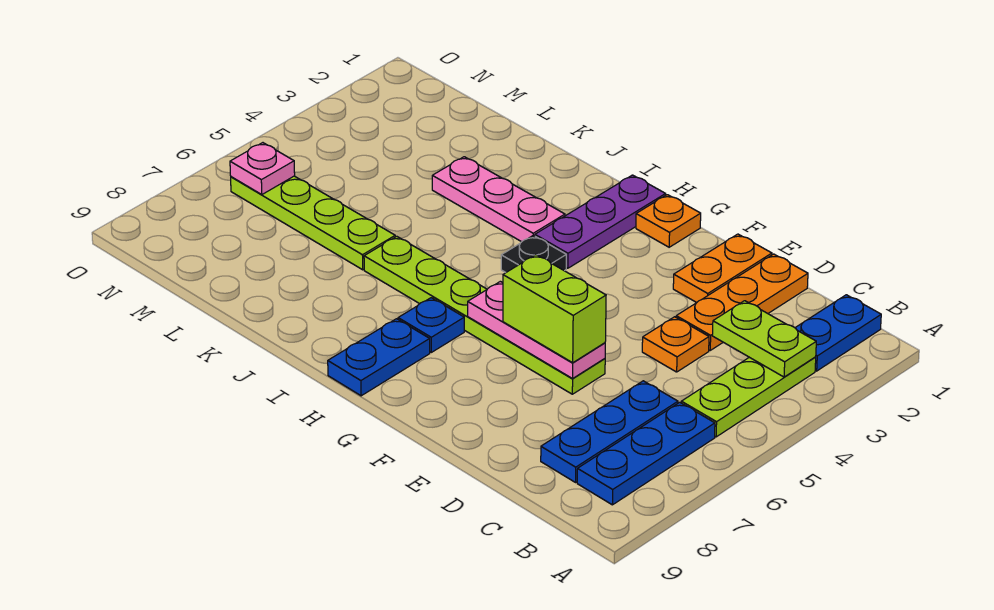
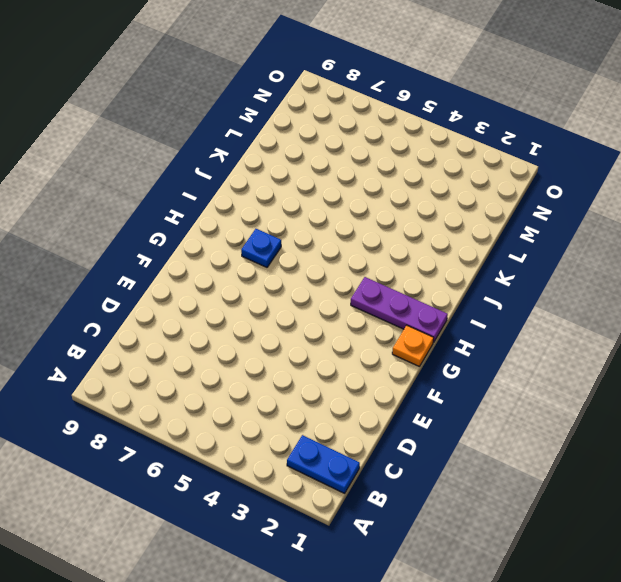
none -> lime 1x3 plate [681,357,816,437]
none -> blue 1x3 plate [577,402,715,505]
none -> blue 1x3 plate [541,381,678,482]

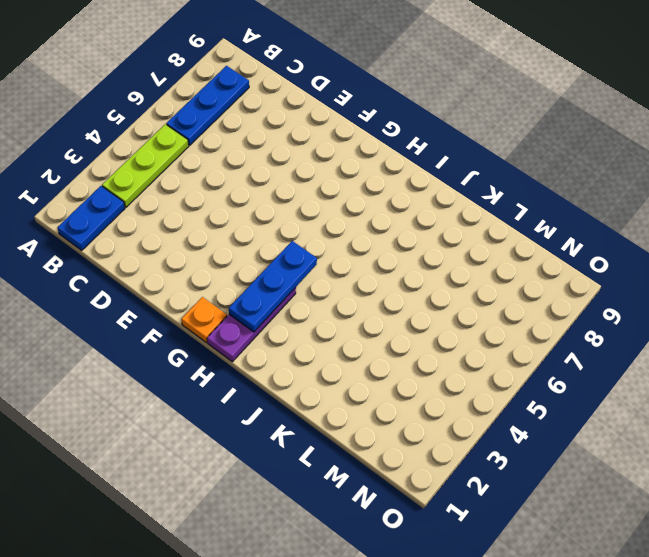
blue 1x3 plate [229,241,317,332] -> blue 1x3 plate moved to [541,381,678,482]
none -> orange 1x3 plate [676,254,808,350]
none -> orange 1x1 plate [642,317,709,372]
none -> orange 1x2 plate [673,234,772,303]

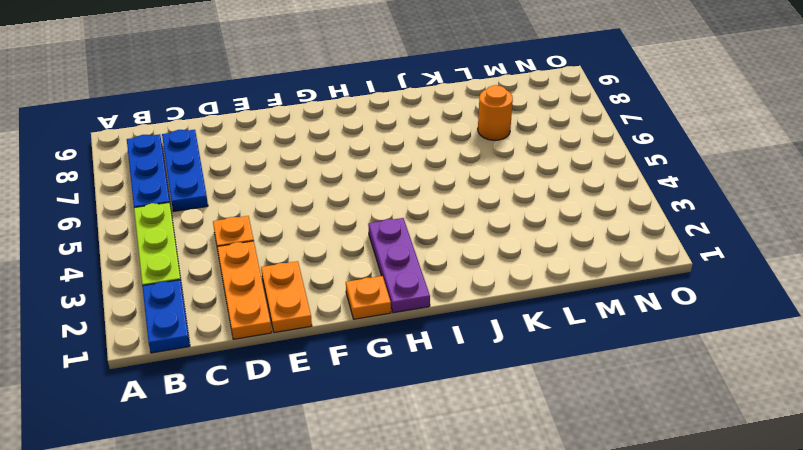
orange 1x1 round brick [478,85,513,140] -> none
none -> lime 1x6 plate [364,236,605,394]
none -> black 1x1 plate [501,235,566,272]
none -> blue 1x1 plate [398,298,464,352]

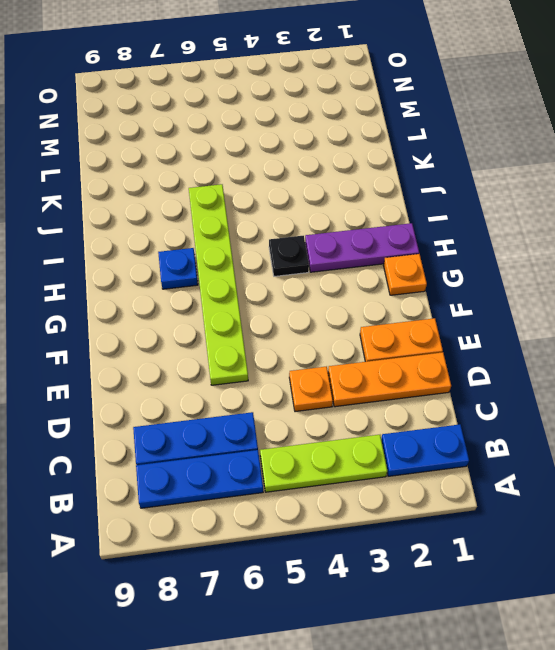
none -> blue 1x2 plate [328,319,430,396]
none -> pink 1x3 plate [432,157,565,242]
none -> lime 1x4 plate [231,176,395,270]

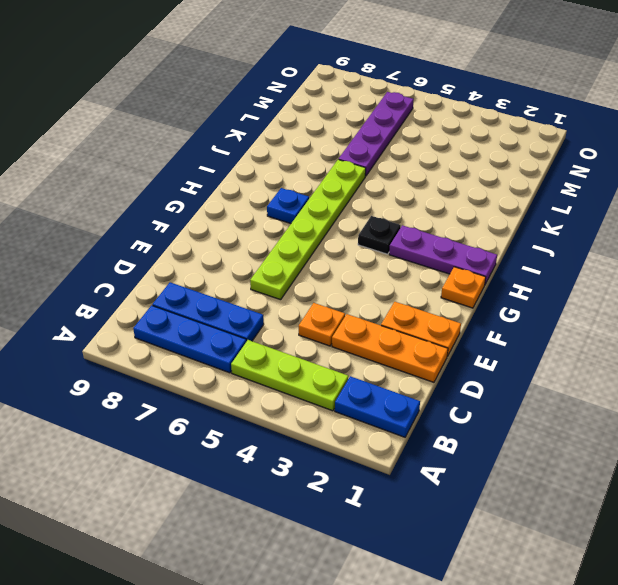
purple 1x4 plate [339,92,414,176] -> lime 1x4 plate [231,176,395,270]
none -> blue 1x2 plate [328,319,430,396]
none -> pink 1x3 plate [432,157,565,242]
none -> lime 1x2 plate [712,301,816,377]

